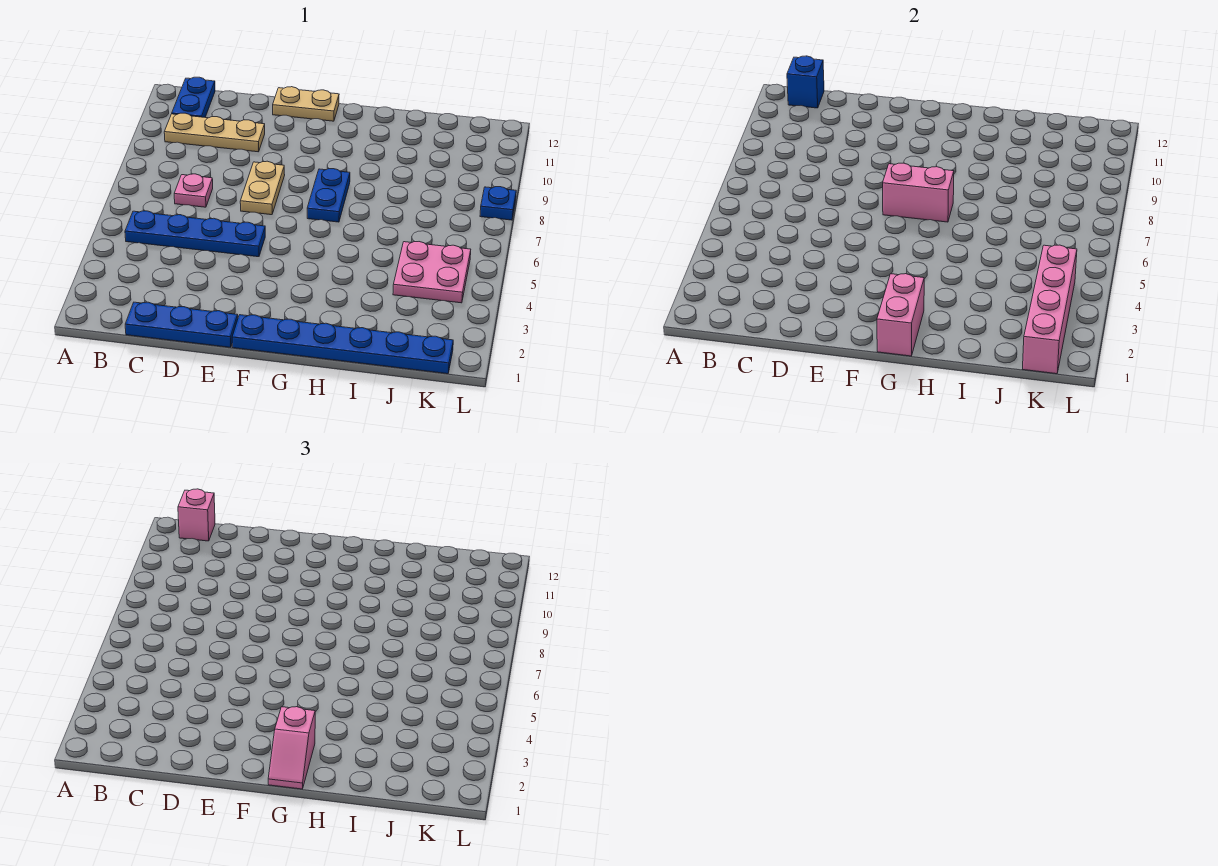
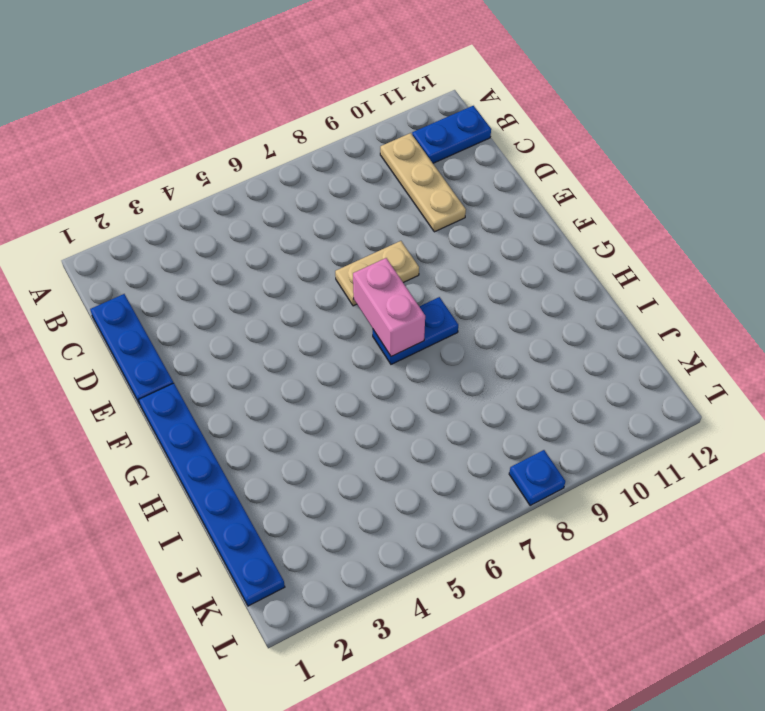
none -> blue 1x4 plate [125,211,265,257]
none -> pink 1x1 plate [174,174,213,207]
none -> tan 1x2 plate [273,87,339,121]

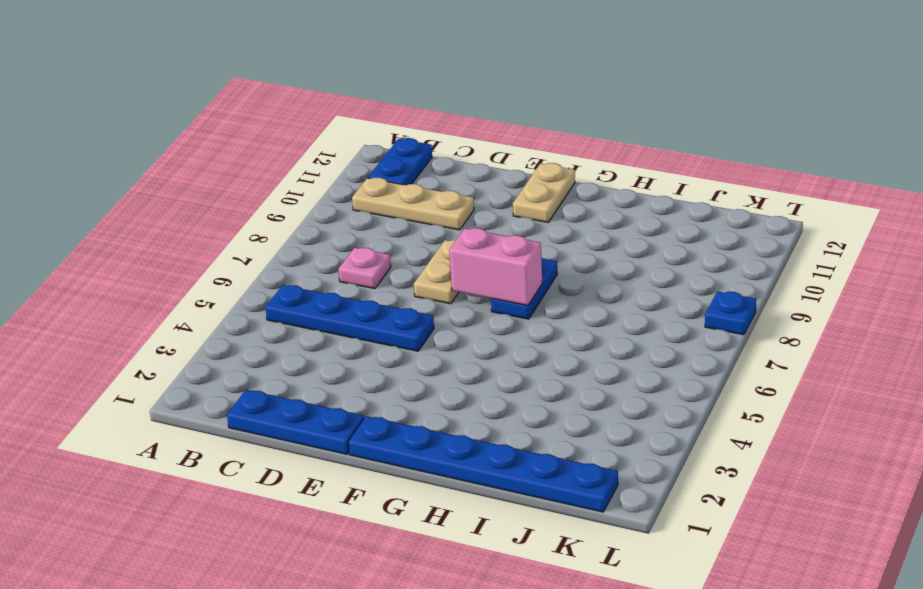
tan 1x2 plate [513,163,575,222] -> tan 1x2 plate turned to [273,87,339,121]
none -> pink 2x2 plate [393,242,471,303]
none -> blue 1x1 brick [787,56,824,108]
none -> pink 1x2 brick [877,274,924,356]

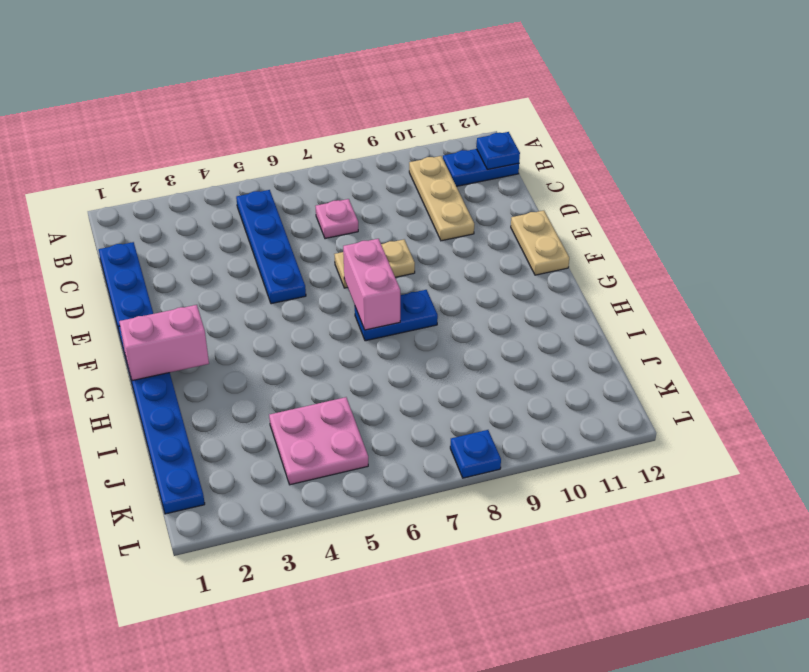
blue 1x1 plate [477,132,520,169] -> blue 1x1 brick [787,56,824,108]
none -> pink 1x4 brick [1023,245,1077,374]
none -> pink 1x1 brick [178,489,215,541]
none -> pink 1x2 slope [268,707,315,789]

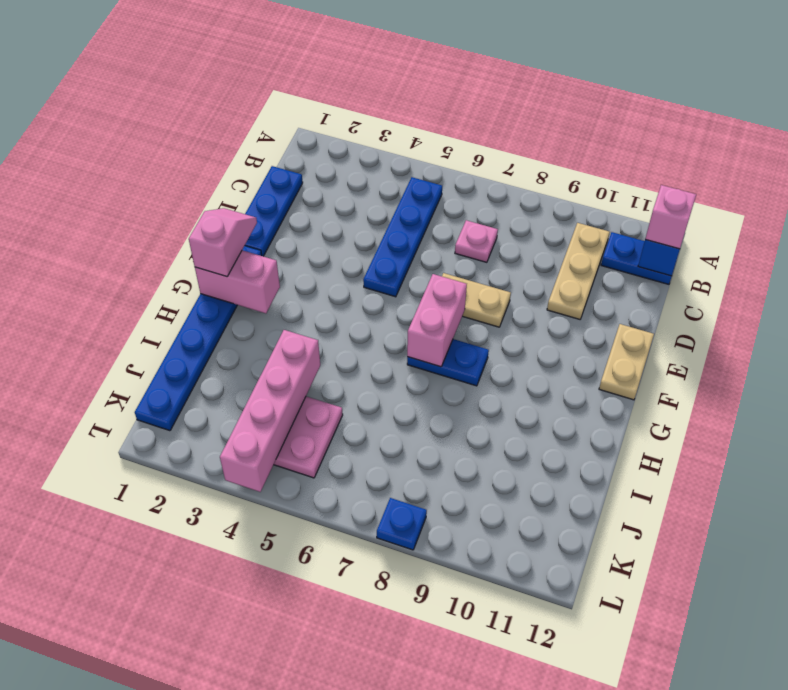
pink 1x2 slope [189,208,257,277] -> pink 1x2 slope turned to [268,707,315,789]
pink 1x4 brick [220,330,320,492] -> pink 1x4 brick turned to [1023,245,1077,374]

